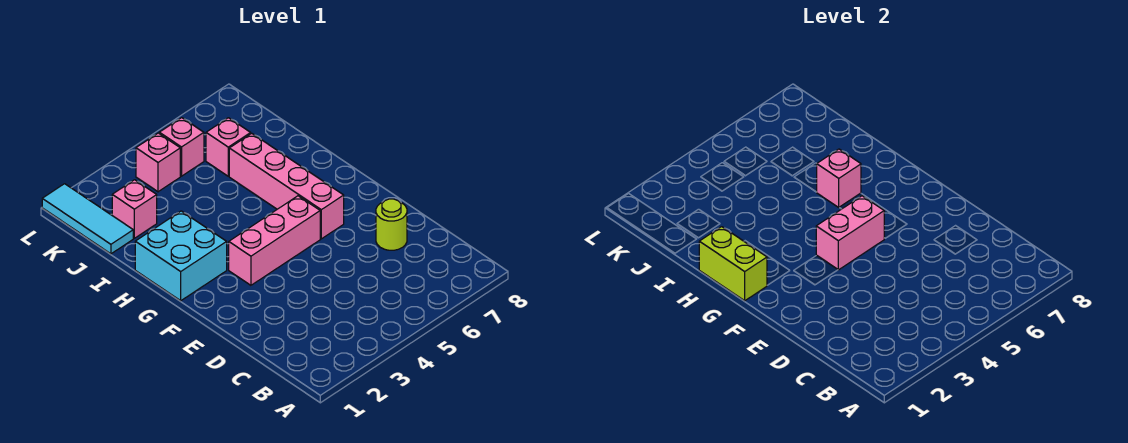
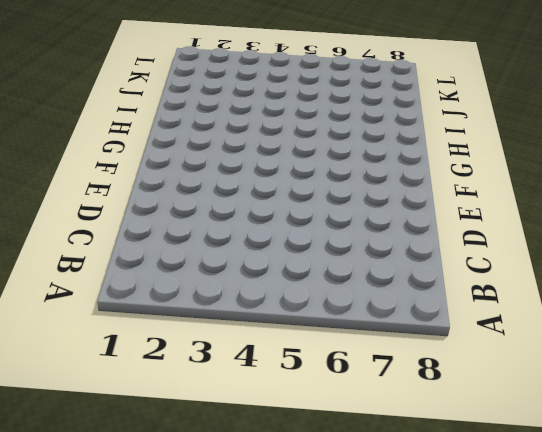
none -> lime 1x1 round brick [376,199,407,250]
none -> pink 1x3 brick [229,196,320,285]
none -> pink 1x4 brick [229,133,344,239]

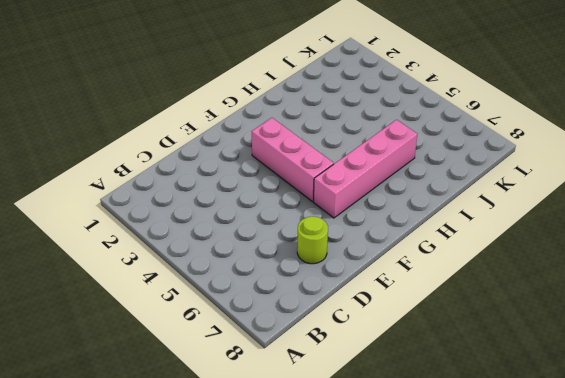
none -> cyan 2x2 brick [135,211,227,301]
none -> cyan 1x3 tile [42,184,133,254]
none -> pink 1x1 brick [112,180,157,238]

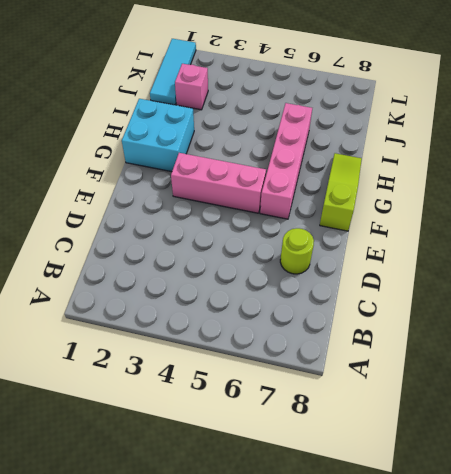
lime 1x3 slope [320,153,362,231] -> none
none -> pink 1x1 brick [206,118,251,176]
none -> pink 1x1 brick [136,133,180,192]
none -> pink 1x1 brick [159,118,204,176]

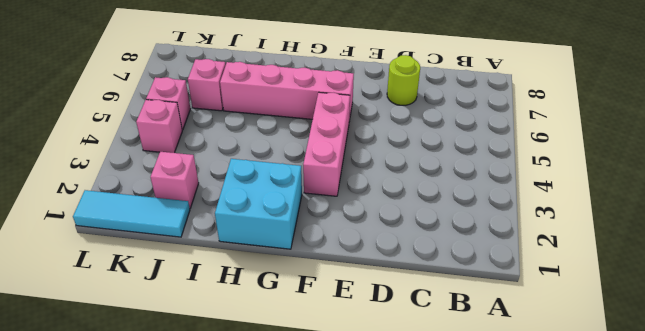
none -> pink 1x2 brick [816,196,884,270]
none -> lime 1x2 brick [699,227,767,301]
none -> pink 1x1 brick [817,149,861,207]

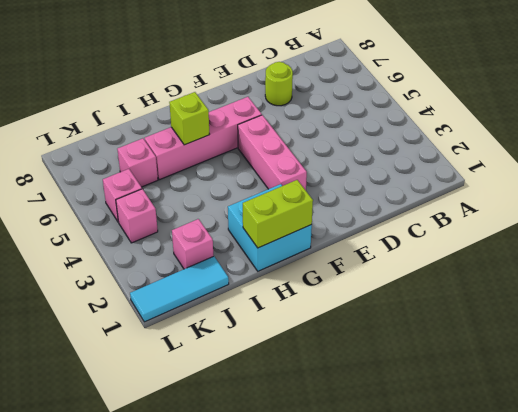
lime 1x1 brick [169,92,210,145] -> pink 1x1 brick [817,149,861,207]
none -> pink 1x2 brick [816,196,884,270]

